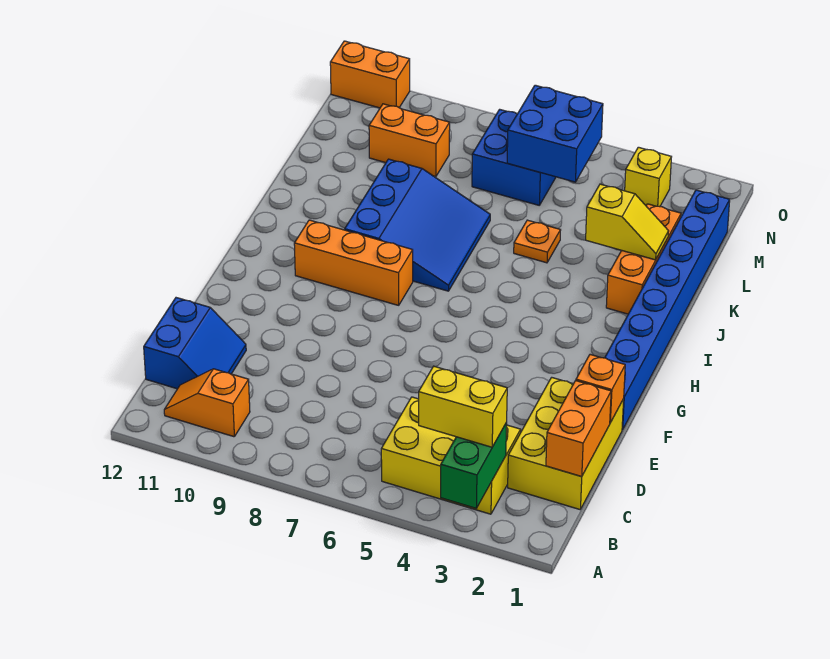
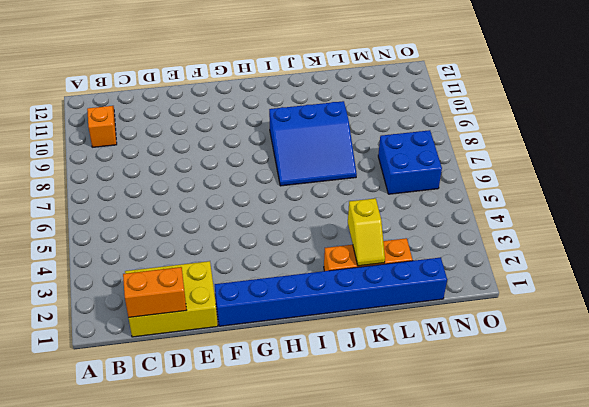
none -> yellow 2x3 brick [381,397,521,514]
none -> blue 2x2 slope [144,298,246,389]
none -> orange 1x3 brick [294,220,413,305]

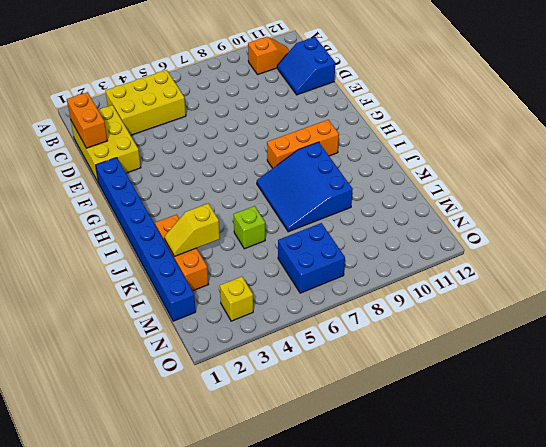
lime 1x1 brick [234,206,265,249] -> orange 1x1 plate [514,220,561,263]
none -> orange 1x2 brick [369,104,450,177]
none -> orange 1x2 brick [330,41,410,108]
none -> green 1x2 brick [441,422,507,508]

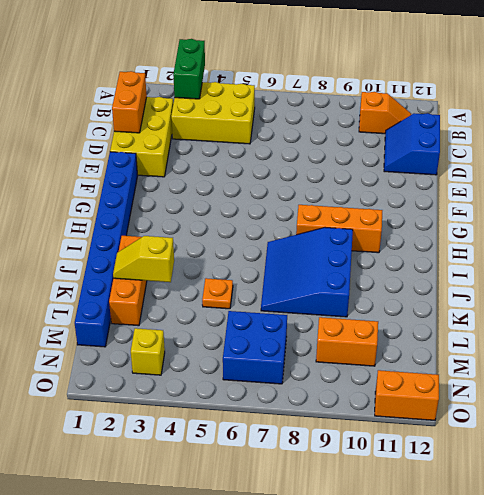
none -> orange 1x1 brick [576,355,625,423]
none -> blue 2x2 brick [507,85,603,182]
none -> yellow 1x2 brick [419,366,507,447]

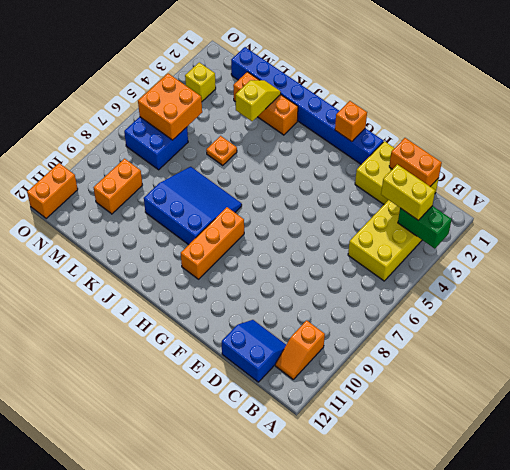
yellow 1x2 brick [381,164,435,220] -> yellow 1x2 brick turned to [419,366,507,447]
orange 1x1 brick [335,101,367,142] -> orange 1x1 brick moved to [576,355,625,423]
orange 2x2 brick [138,73,202,140] -> blue 2x2 brick [507,85,603,182]

